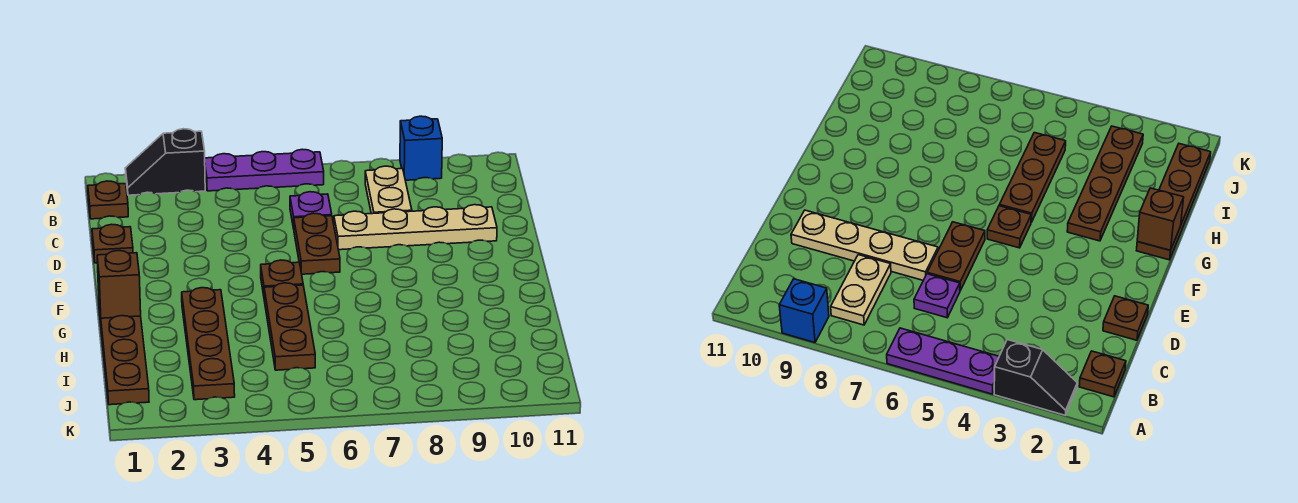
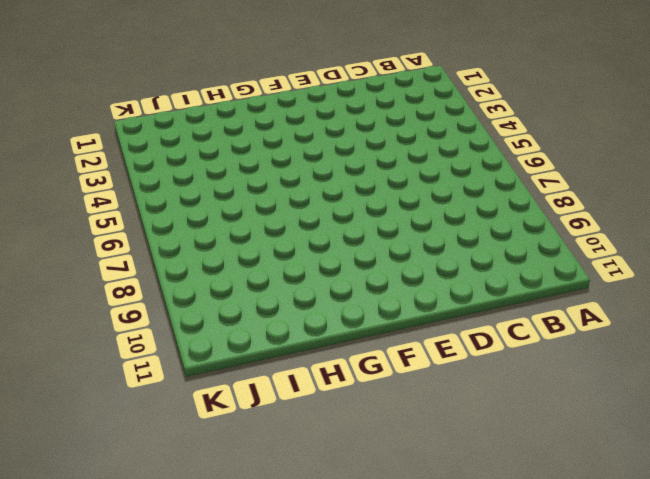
none -> black 1x2 slope [125,129,205,195]
none -> purple 1x3 plate [205,149,324,191]
none -> blue 1x1 brick [400,116,442,180]

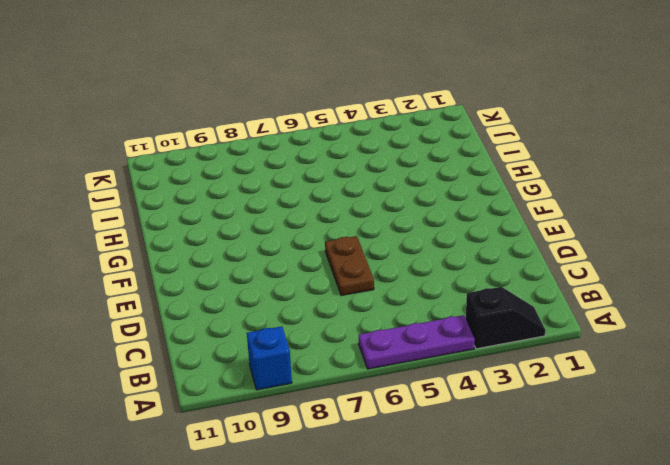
none -> brown 1x1 plate [88,181,128,219]
none -> tan 1x2 plate [365,166,412,214]
none -> purple 1x1 plate [290,192,332,229]

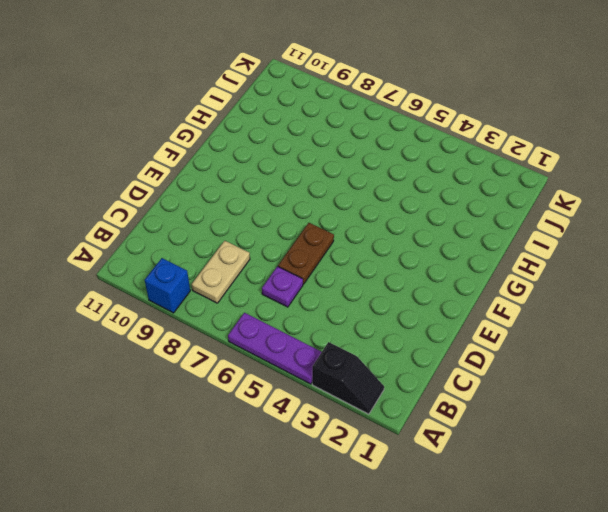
none -> brown 1x1 plate [88,181,128,219]
none -> brown 1x1 plate [92,224,133,263]
none -> tan 1x4 plate [334,205,497,250]

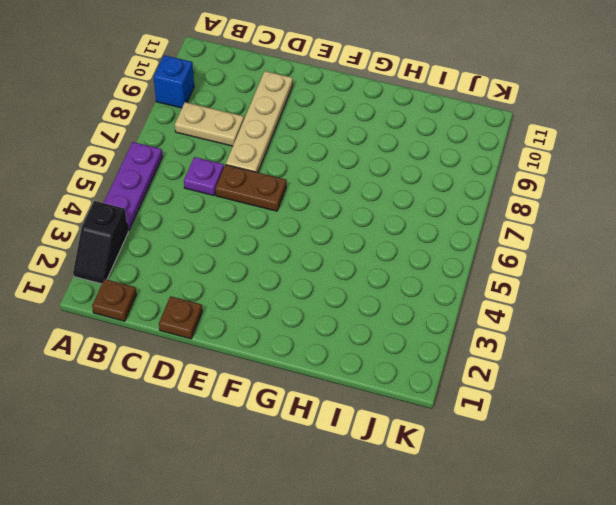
none -> brown 1x1 plate [261,260,303,295]
none -> brown 1x4 plate [99,305,149,405]
none -> brown 1x4 plate [182,288,235,400]

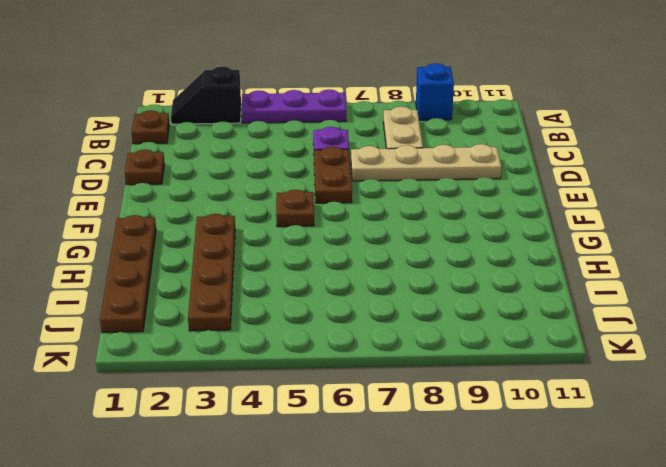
none -> brown 1x3 plate [264,283,315,370]
none -> brown 1x1 brick [97,251,141,318]

